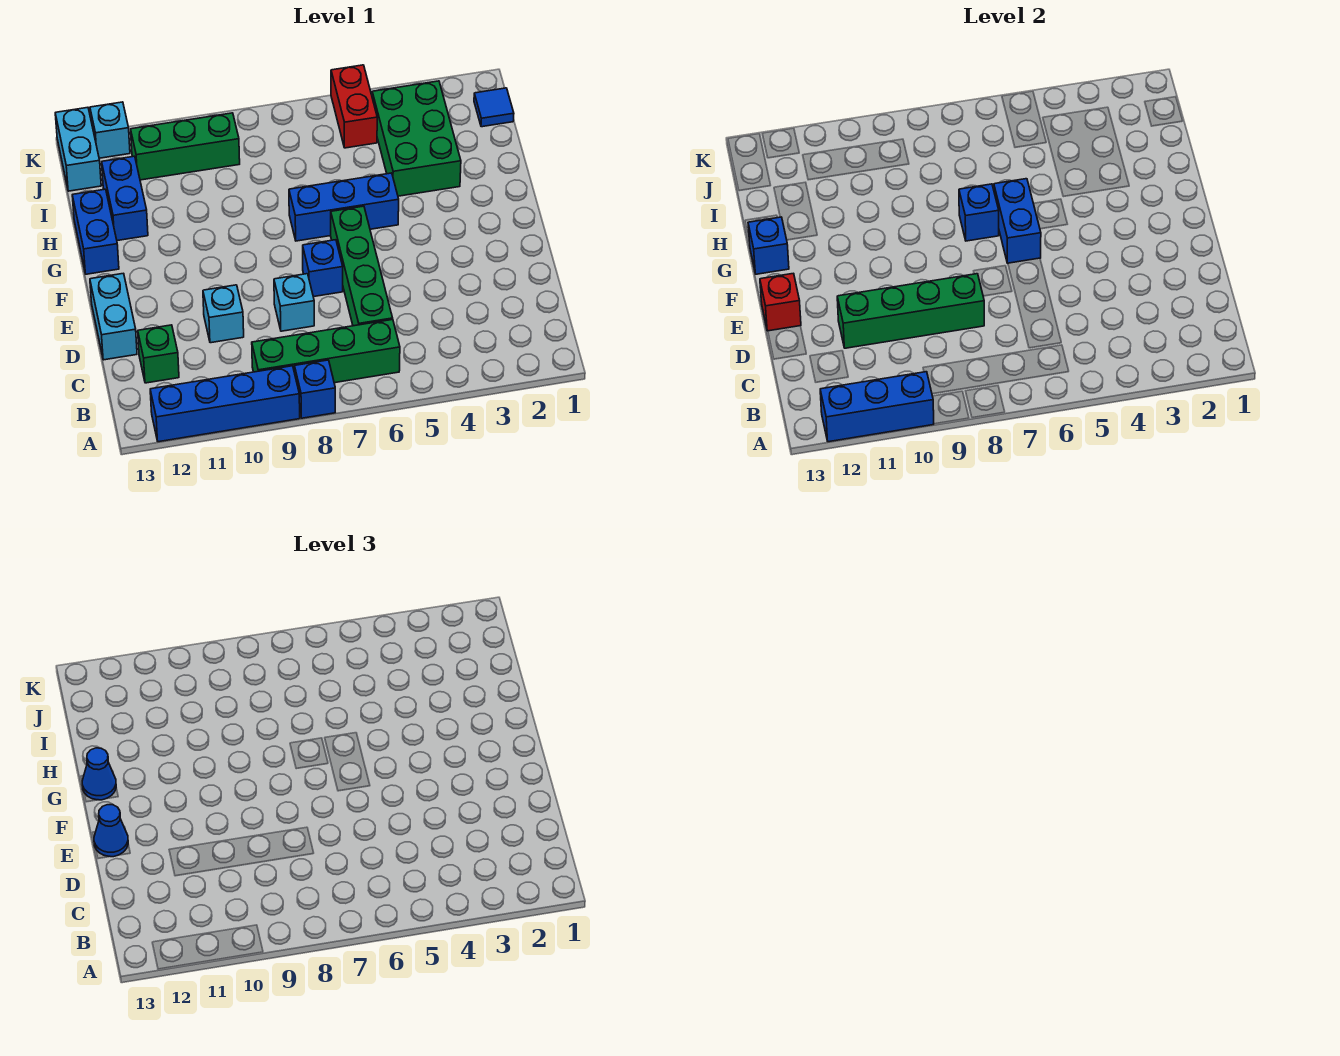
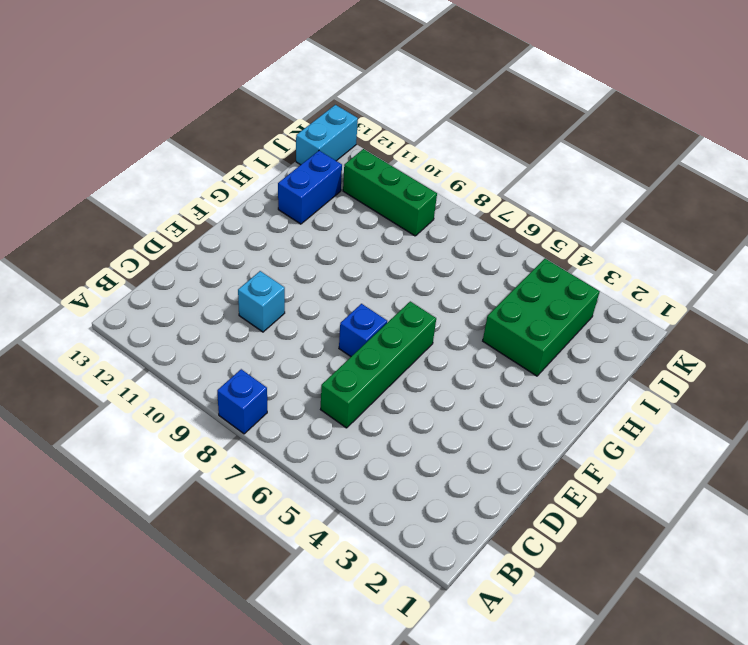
none -> blue 1x4 brick [150,366,300,442]
none -> green 1x4 brick [252,320,400,383]
none -> green 1x1 brick [138,325,179,383]

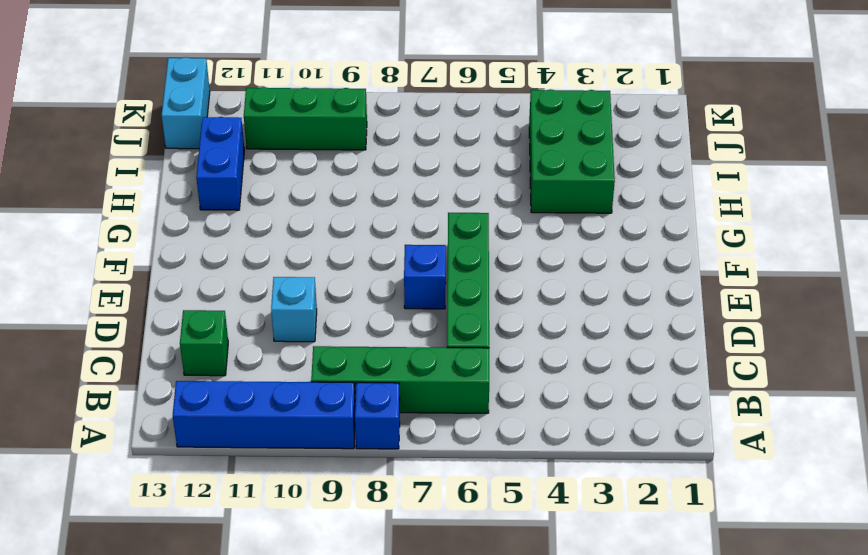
none -> cyan 1x1 brick [274,274,314,331]
none -> cyan 1x2 brick [90,273,137,360]
none -> blue 1x3 brick [289,173,399,241]

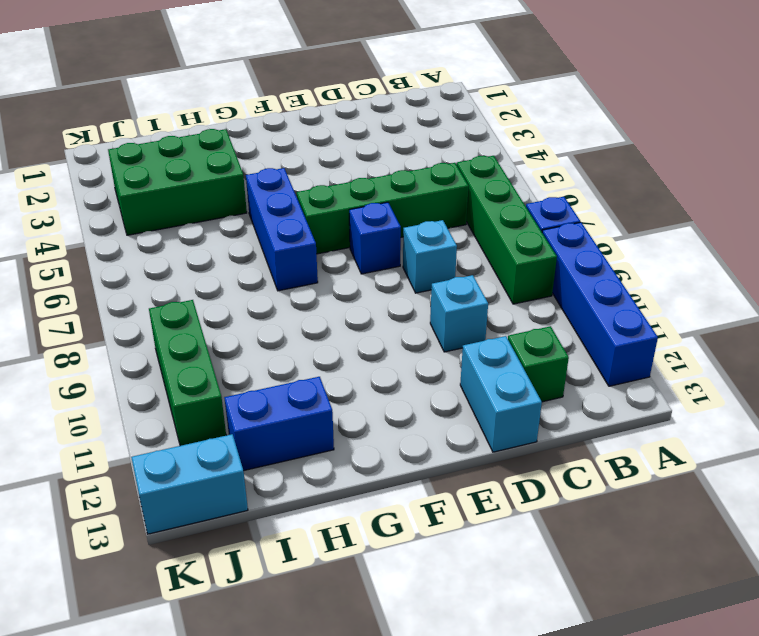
cyan 1x2 brick [460,336,542,452] -> cyan 1x2 brick turned to [90,273,137,360]
none -> blue 1x2 brick [72,189,119,274]
none -> blue 1x1 tile [474,88,514,127]
none -> red 1x2 brick [331,65,377,148]

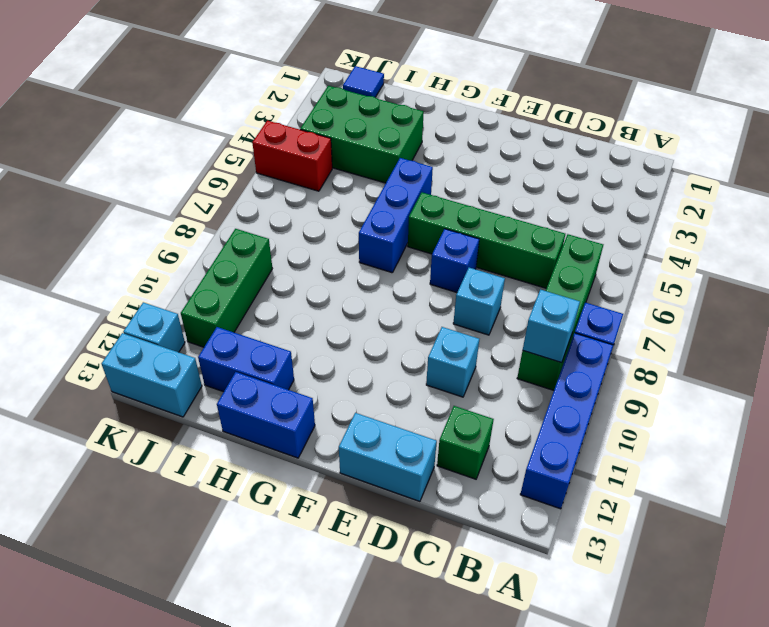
cyan 1x1 brick [523,290,580,363] -> none
none -> blue 1x3 brick [820,372,934,442]
none -> green 1x4 brick [837,274,984,348]
none -> red 1x1 brick [760,273,801,331]

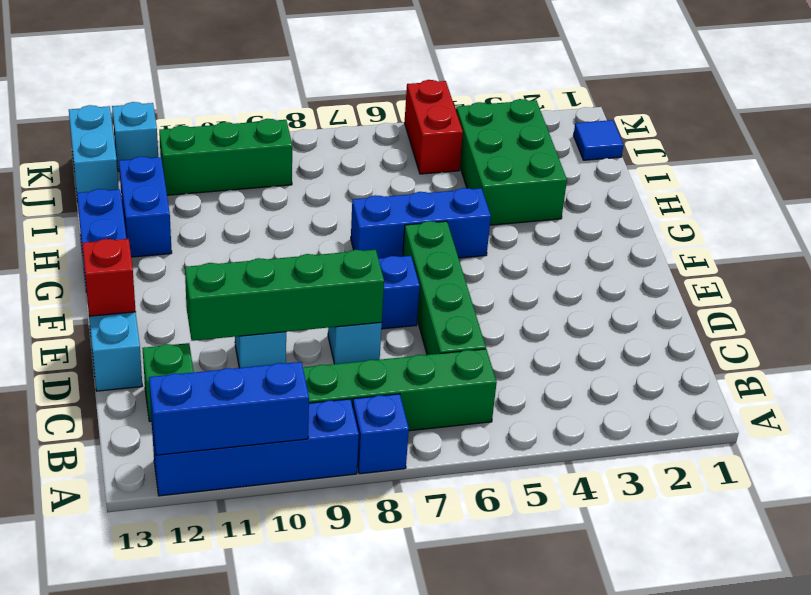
none -> blue 1x2 brick [994,179,1041,263]
none -> blue 1x1 brick [959,184,999,241]
none -> blue 1x1 brick [748,217,789,274]

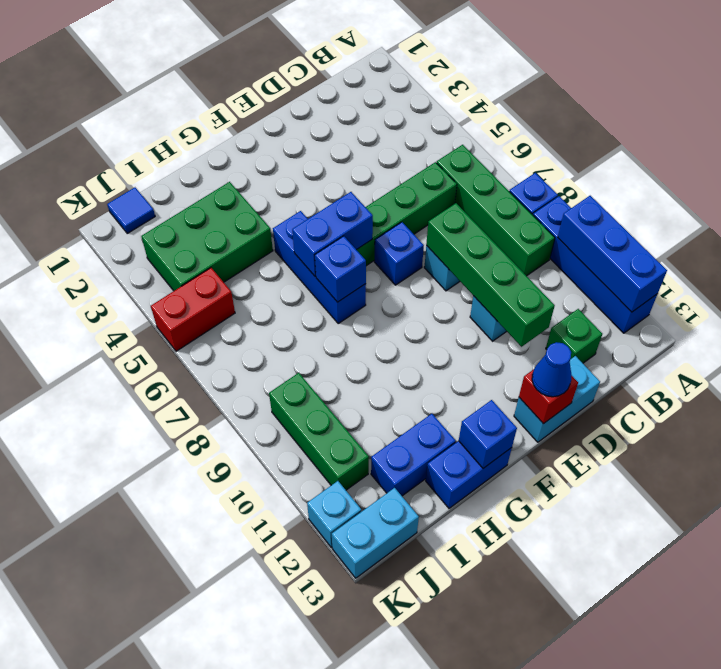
none -> blue 1x1 cone [82,748,116,800]

